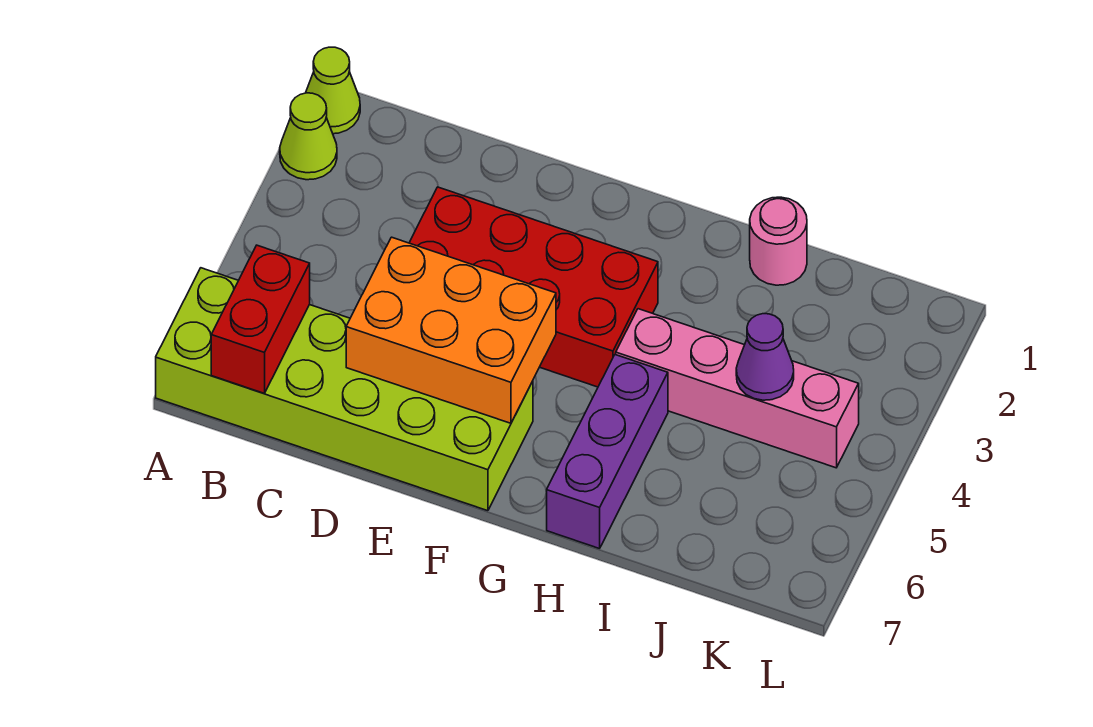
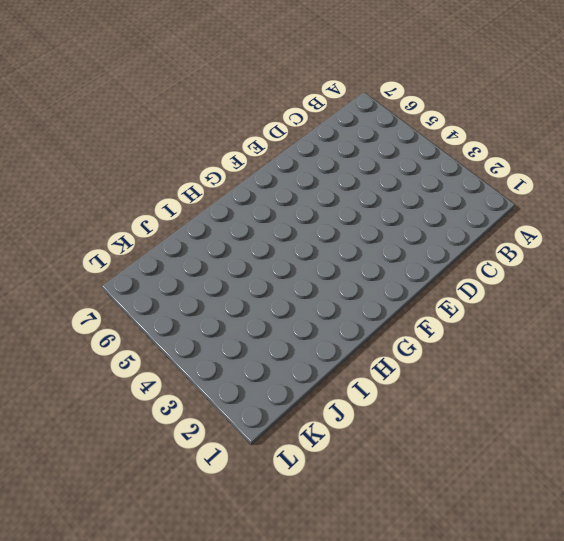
none -> lime 1x1 cone [306,47,360,134]
none -> lime 1x1 cone [280,93,337,180]

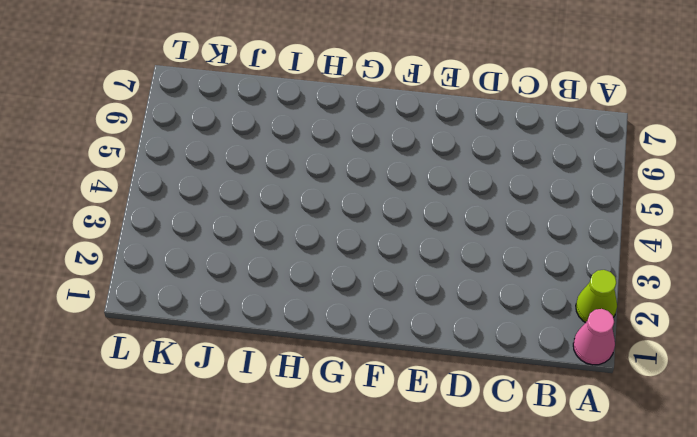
pink 1x1 cone [573,309,615,365] -> lime 1x1 cone [306,47,360,134]
none -> lime 2x6 brick [156,268,533,511]
none -> red 2x4 brick [409,187,658,387]

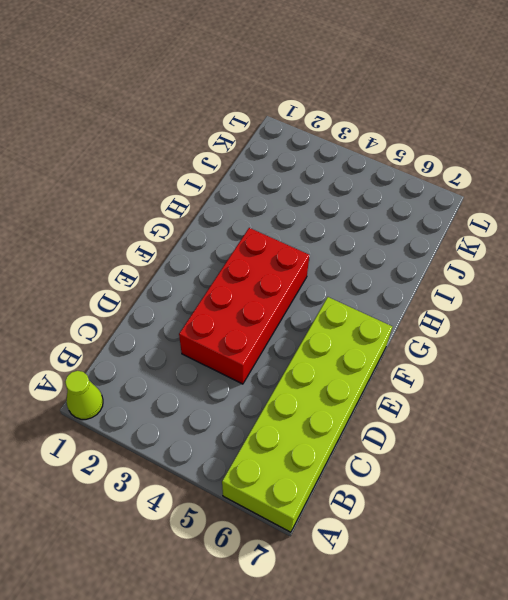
none -> lime 1x1 cone [280,93,337,180]
none -> pink 1x4 brick [616,309,859,468]

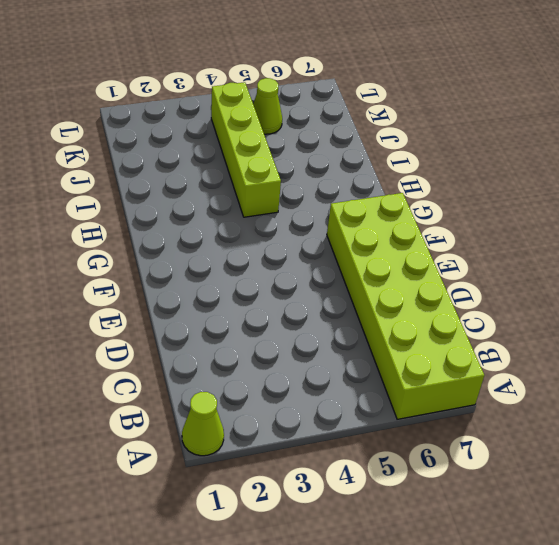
lime 1x4 brick [211,82,281,217] -> pink 1x4 brick [616,309,859,468]
lime 1x1 cone [253,78,282,134] -> lime 1x1 cone moved to [280,93,337,180]
none -> red 2x4 brick [409,187,658,387]
none -> purple 1x3 brick [547,355,668,549]

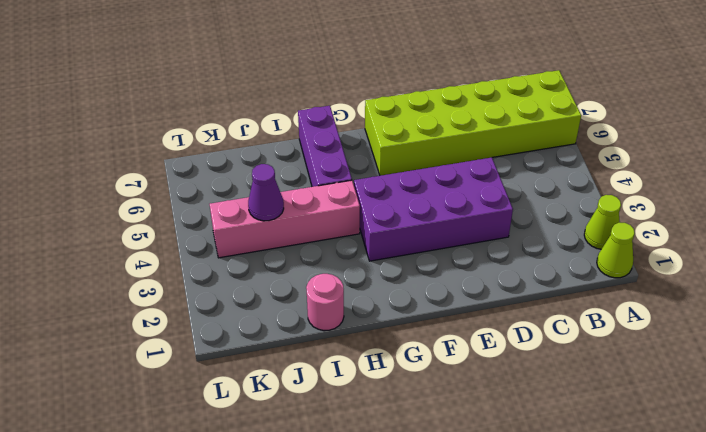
purple 2x4 brick [354,158,513,261] -> red 2x4 brick [409,187,658,387]
none -> red 1x2 brick [211,245,310,393]
none -> orange 2x3 brick [346,237,556,423]

